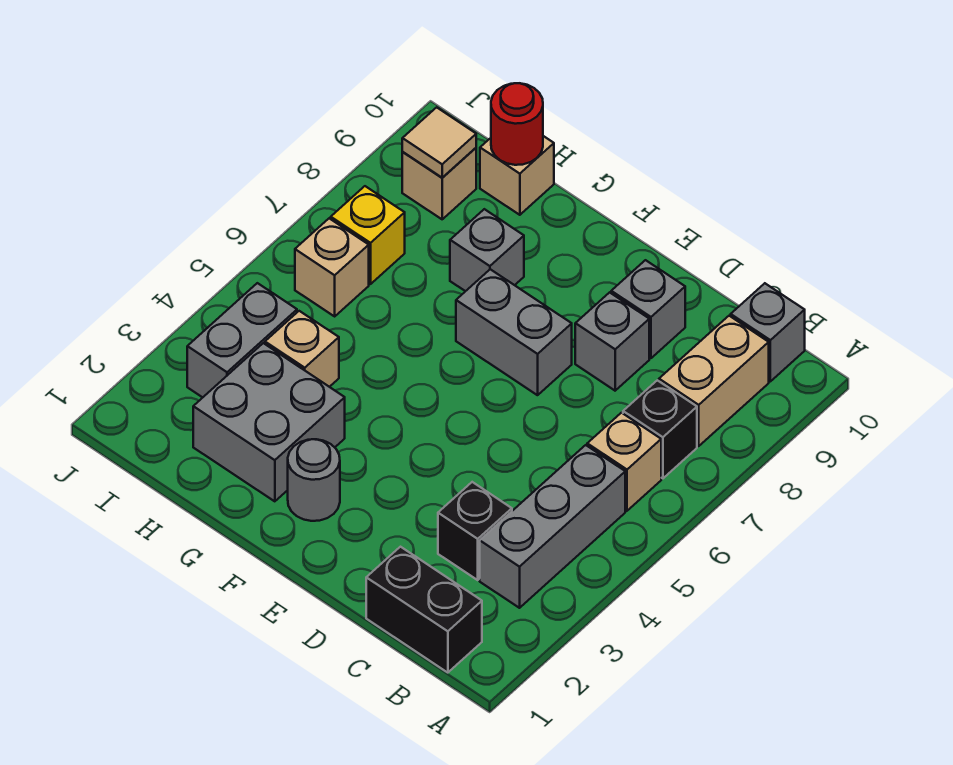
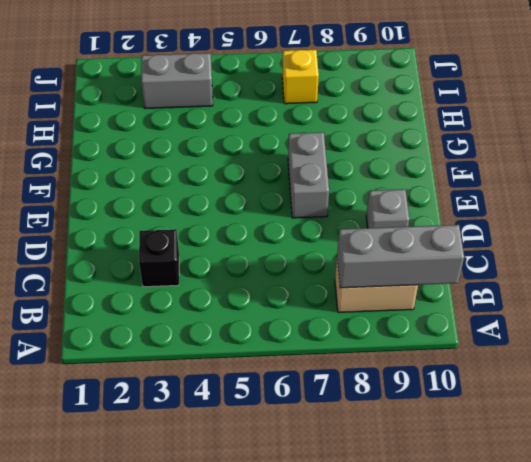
grey 1x3 brick [337,225,464,288] -> grey 1x3 brick moved to [480,445,625,608]
none -> black 1x2 brick [366,547,482,673]
none -> tan 1x1 brick [587,413,661,511]
none -> black 1x1 brick [623,380,697,478]

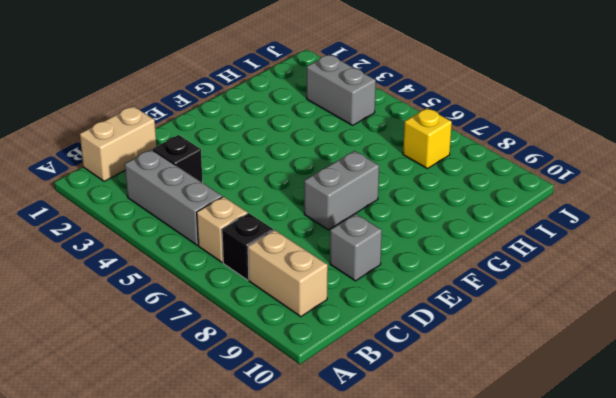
tan 1x2 brick [80,106,157,181] -> black 1x2 brick [366,547,482,673]
none -> grey 1x1 brick [731,283,805,381]
none -> grey 1x1 brick [575,292,649,391]
none -> grey 1x1 round brick [288,439,340,521]

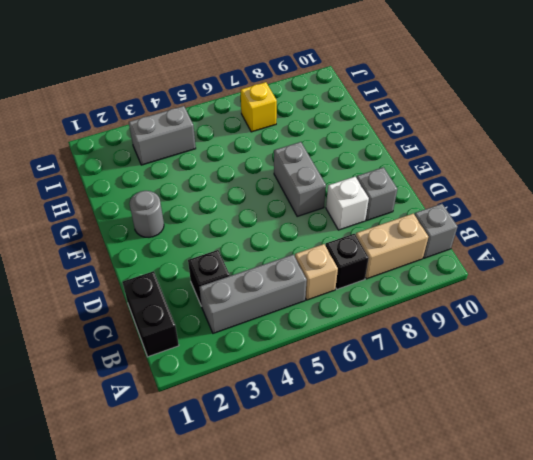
white 1x1 brick [326,177,369,230] -> grey 1x1 brick [575,292,649,391]
none -> grey 2x2 brick [193,343,345,501]
none -> grey 1x1 brick [450,209,524,291]
none -> tan 1x1 brick [265,311,339,387]

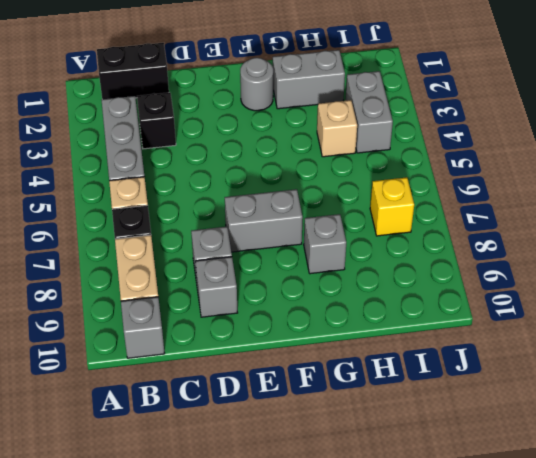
grey 1x2 brick [273,50,345,109] -> grey 2x2 brick [193,343,345,501]
none -> tan 1x1 brick [480,136,554,215]
none -> tan 1x1 brick [295,218,369,316]
none -> tan 1x1 brick [402,148,476,219]

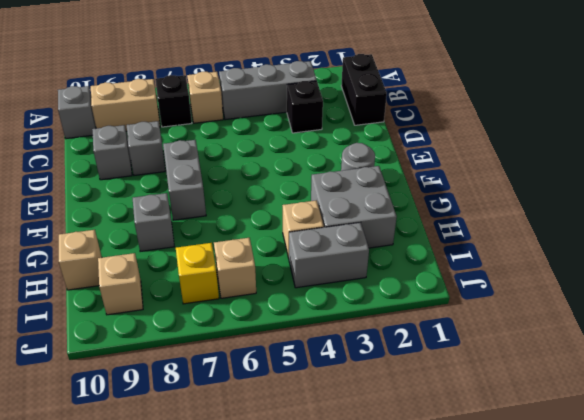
none -> red 1x1 round brick [491,83,543,165]
none -> tan 1x1 tile [402,107,476,178]

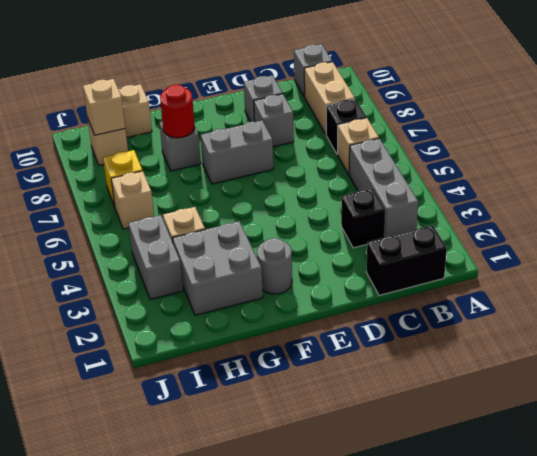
red 1x1 round brick [160,85,195,138] -> red 1x1 round brick moved to [491,83,543,165]
tan 1x1 brick [83,79,125,135] -> tan 1x1 tile [402,107,476,178]

